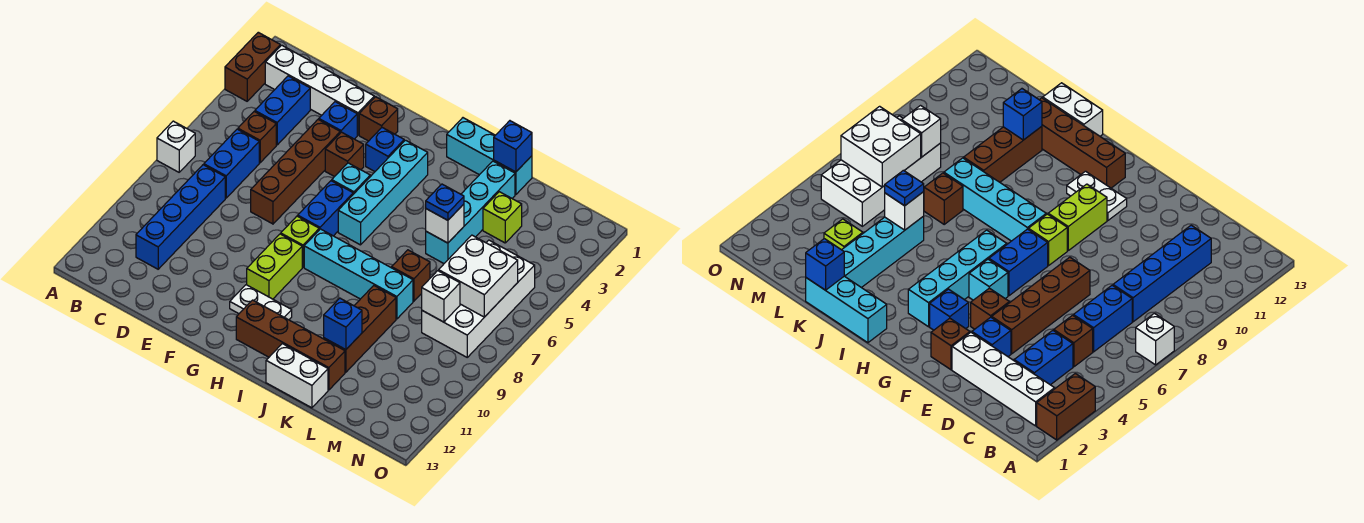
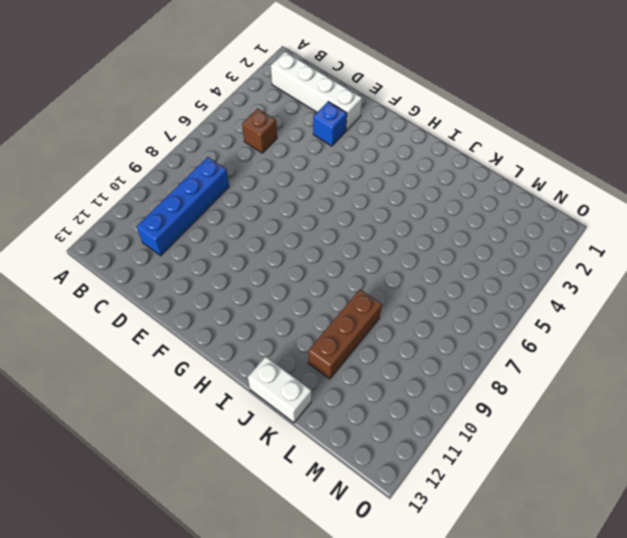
none -> brown 1x2 brick [225,32,280,101]
none -> white 1x1 brick [157,121,195,172]
none -> blue 1x2 brick [255,76,310,145]
none -> blue 1x2 brick [204,129,259,198]

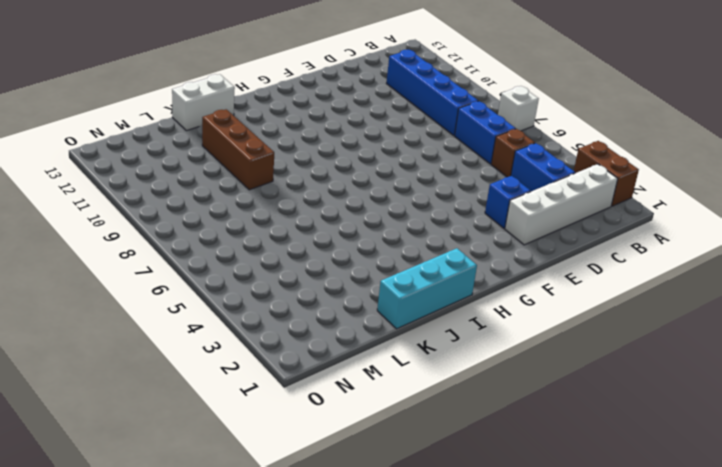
none -> brown 1x4 brick [251,119,340,224]
none -> brown 1x1 brick [359,97,398,141]
none -> brown 1x1 brick [325,132,364,177]
none -> blue 1x1 brick [366,128,404,171]

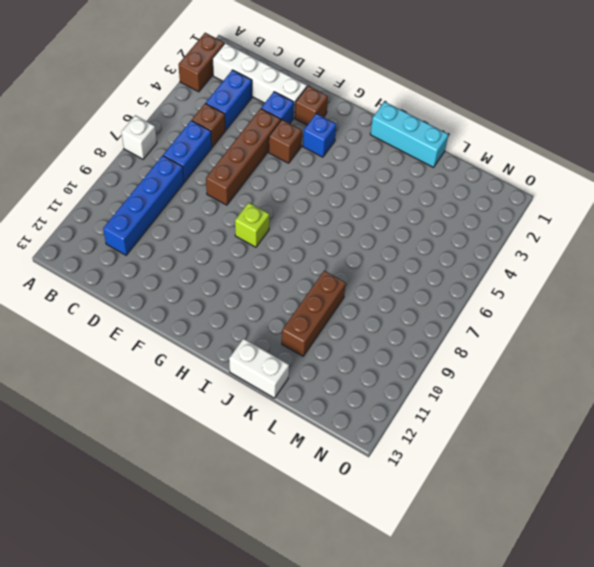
none -> cyan 1x1 brick [332,163,370,194]
none -> blue 1x2 brick [298,181,353,236]
none -> lime 1x2 brick [247,234,302,299]
none -> white 1x2 plate [230,285,292,320]

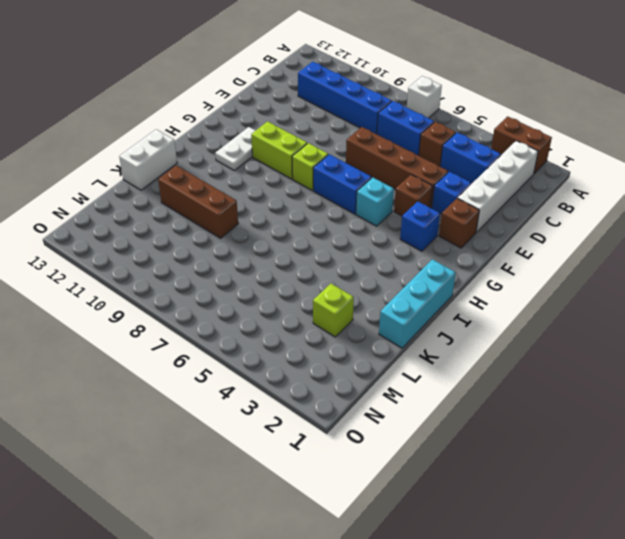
none -> cyan 1x4 brick [338,140,428,245]
none -> cyan 1x4 brick [304,229,413,319]
none -> brown 1x4 brick [236,300,345,390]
none -> cyan 1x4 brick [426,161,515,263]

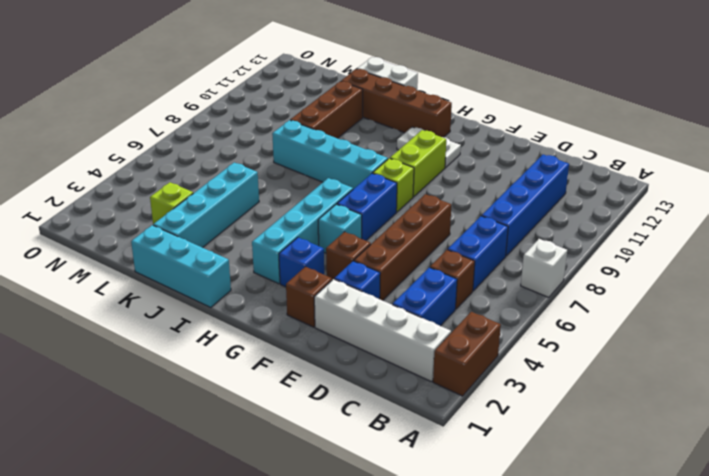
none -> brown 1x1 brick [392,250,430,301]
none -> white 2x4 brick [422,240,535,357]
none -> blue 1x1 brick [494,121,532,172]
none -> white 1x1 brick [426,204,464,243]

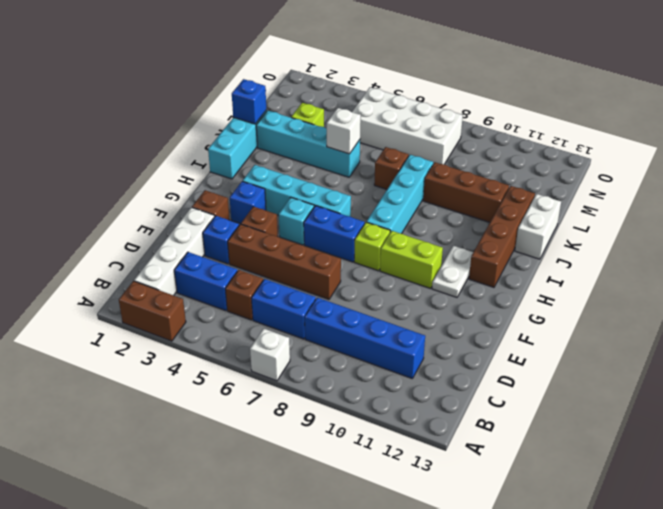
none -> blue 1x1 brick [324,298,362,350]
none -> white 2x2 brick [439,235,518,317]
none -> white 1x1 brick [422,271,460,322]
none -> blue 1x1 plate [426,184,464,220]

